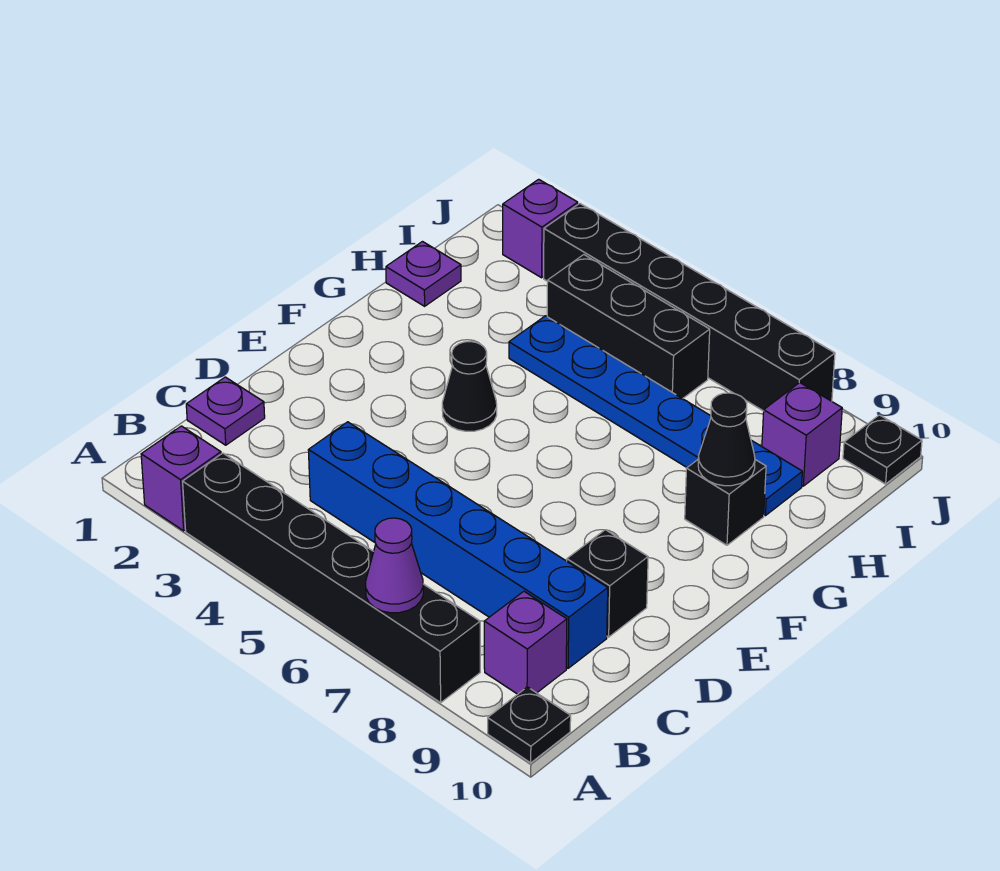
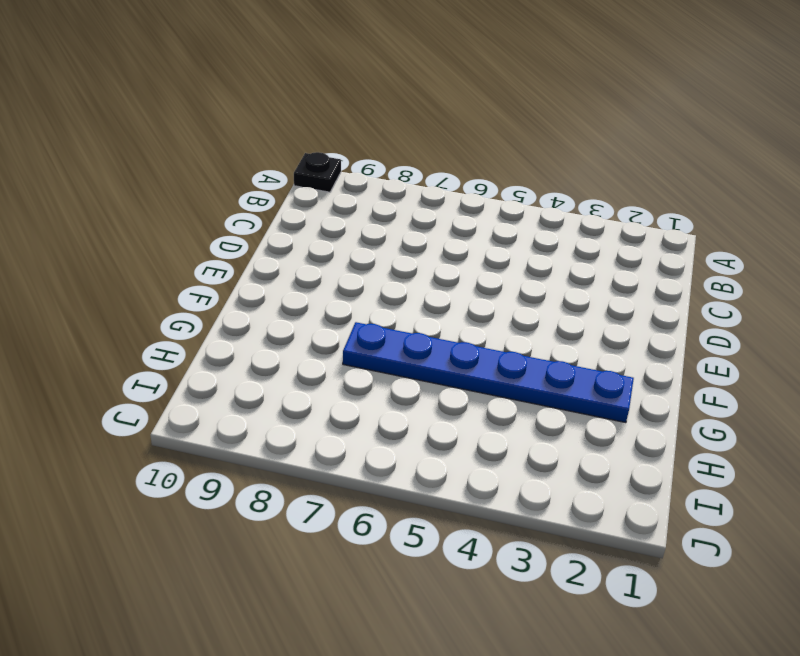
blue 1x6 plate [343,322,634,423] -> blue 1x6 plate moved to [509,316,802,516]
none -> purple 1x1 brick [141,426,221,531]
none -> black 1x6 brick [183,453,480,703]
none -> purple 1x1 brick [484,591,567,694]

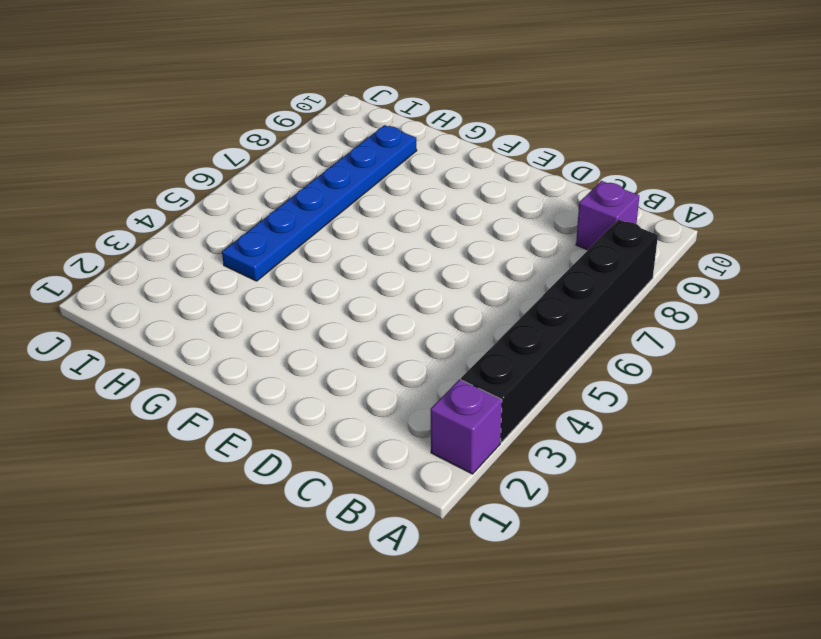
none -> black 1x1 plate [488,687,571,763]
none -> purple 1x1 plate [186,377,265,445]
none -> blue 1x6 brick [308,422,608,668]

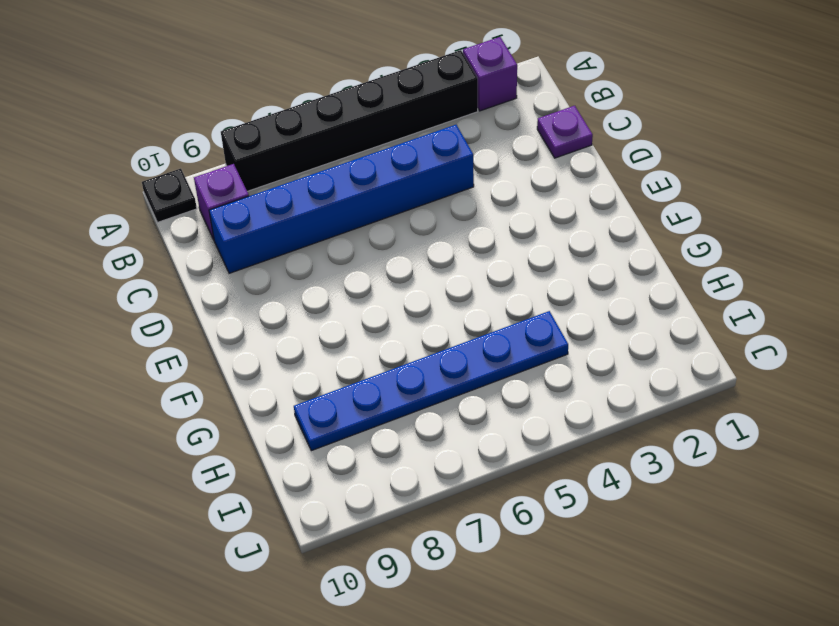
none -> black 1x1 brick [567,530,648,637]
none -> black 1x1 cone [442,342,497,431]
none -> black 1x1 brick [685,460,766,545]

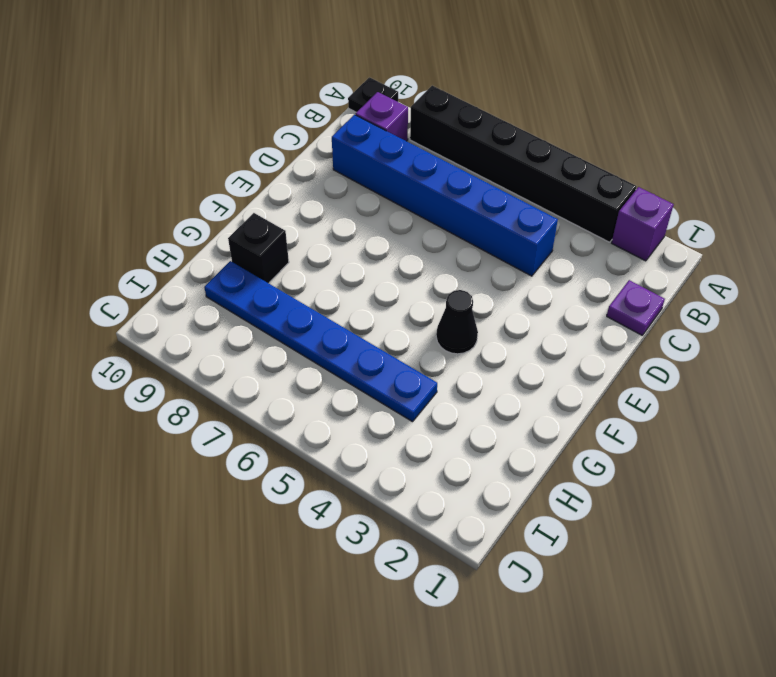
none -> black 1x1 brick [567,530,648,637]
none -> purple 1x1 plate [386,242,461,306]
none -> black 1x3 brick [547,255,710,399]

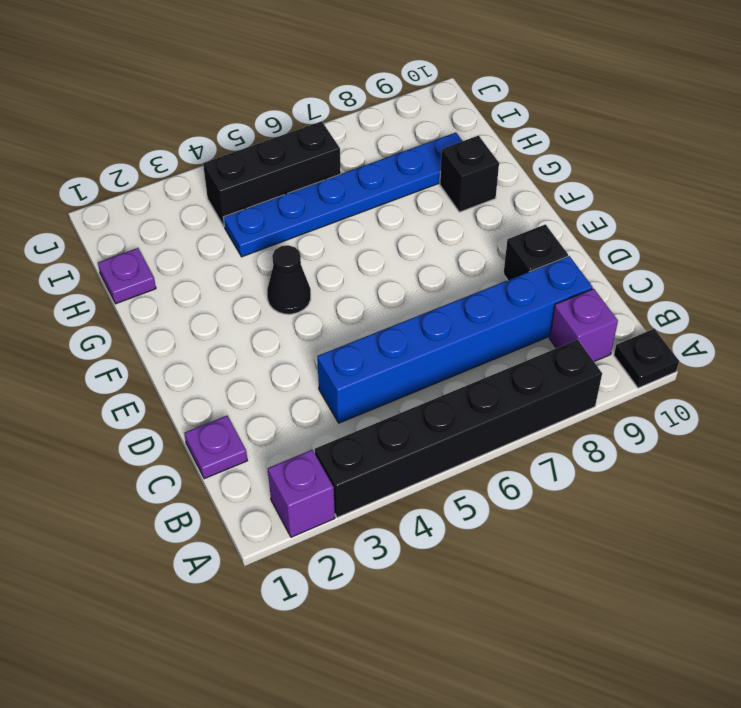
none -> purple 1x1 brick [762,383,842,486]
none -> purple 1x1 brick [503,179,578,278]
none -> black 1x6 brick [544,204,835,411]

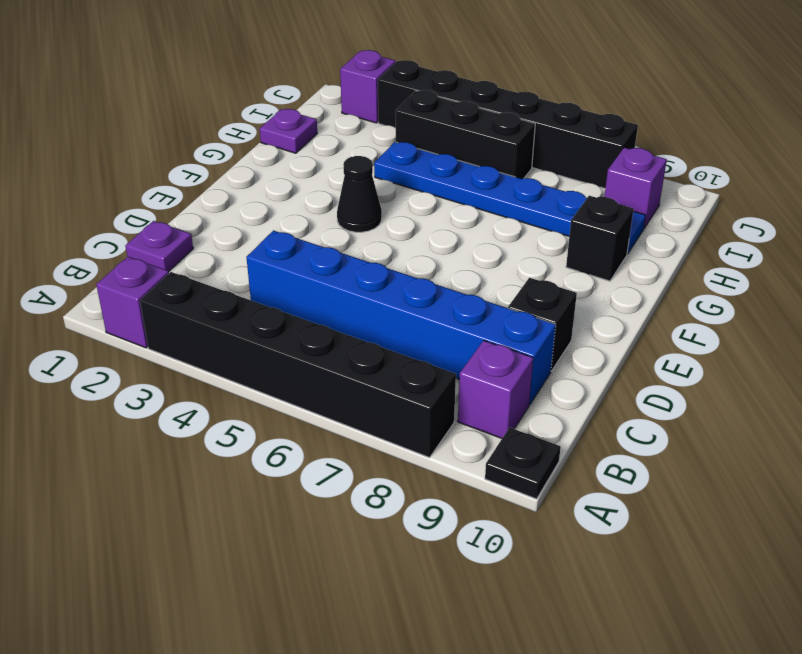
none -> black 1x1 plate [843,415,922,484]
none -> purple 1x1 cone [366,518,423,613]
none -> black 1x1 cone [698,393,755,486]

